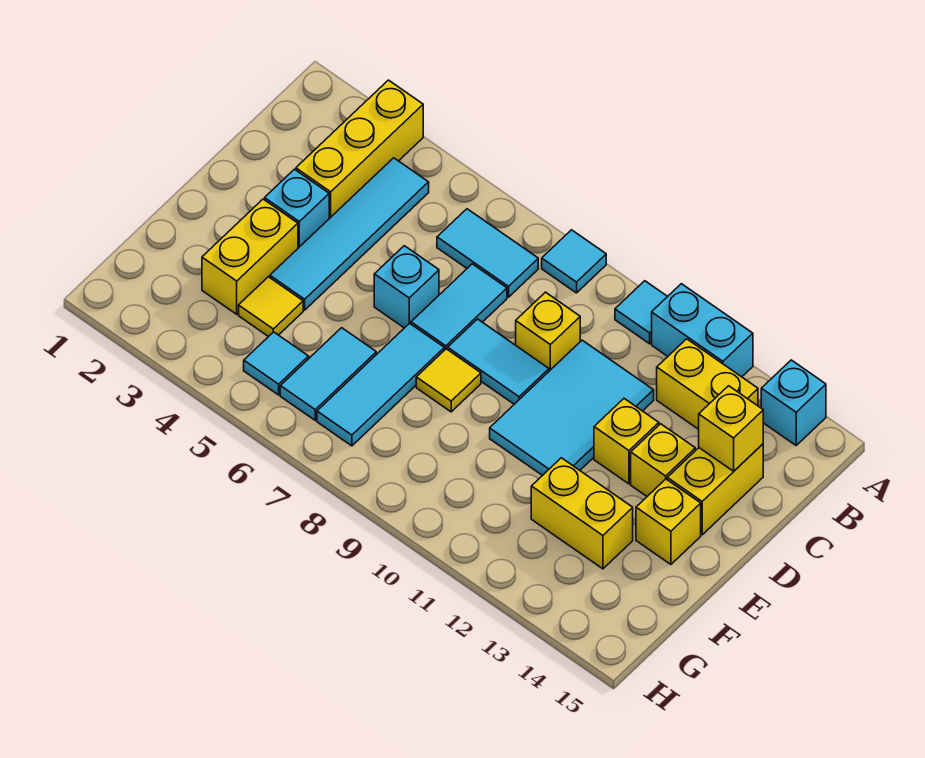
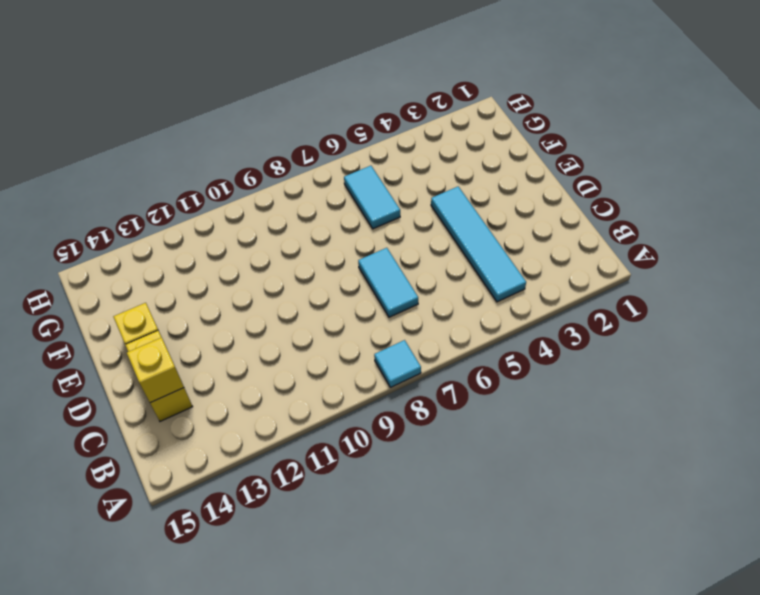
none -> yellow 1x3 brick [296,80,423,219]
none -> cyan 1x1 tile [615,281,668,344]
none -> cyan 1x2 brick [652,284,753,377]

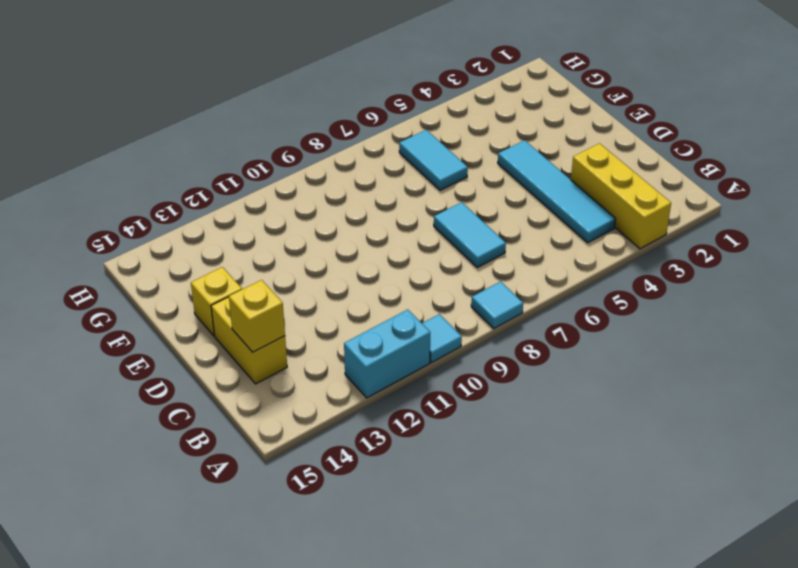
none -> cyan 1x1 brick [761,360,826,445]
none -> cyan 1x2 tile [437,209,538,297]
none -> yellow 1x2 brick [657,339,758,429]

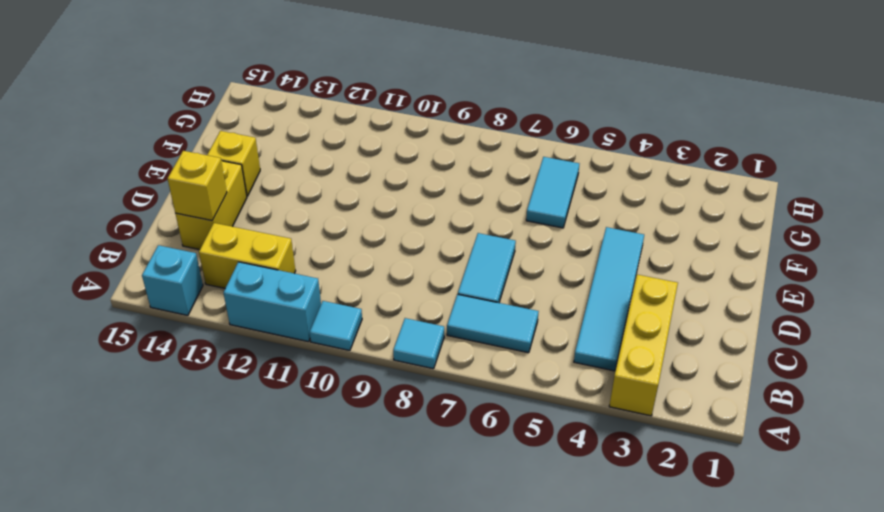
none -> yellow 1x1 brick [516,292,580,371]
none -> cyan 2x3 tile [490,340,654,476]
none -> cyan 1x1 brick [265,169,329,248]

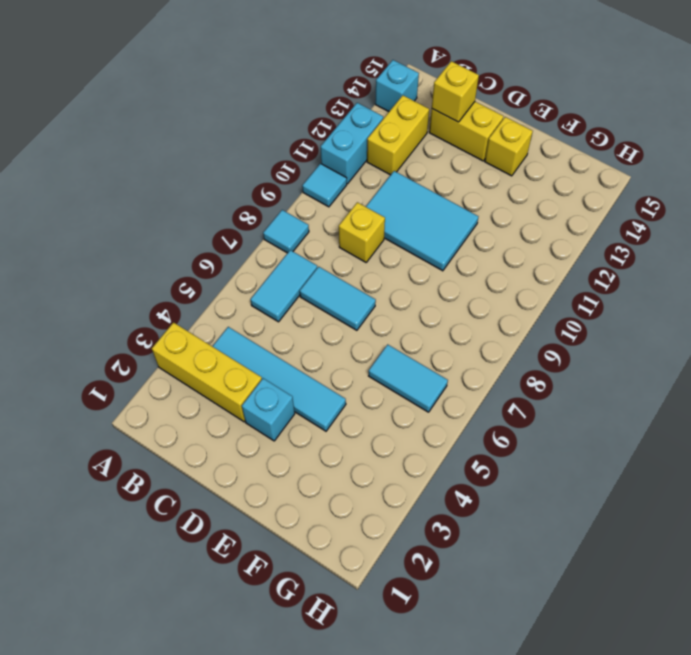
none -> cyan 1x1 brick [374,246,439,328]
none -> cyan 1x2 tile [448,319,549,404]
none -> yellow 1x1 brick [594,399,659,484]

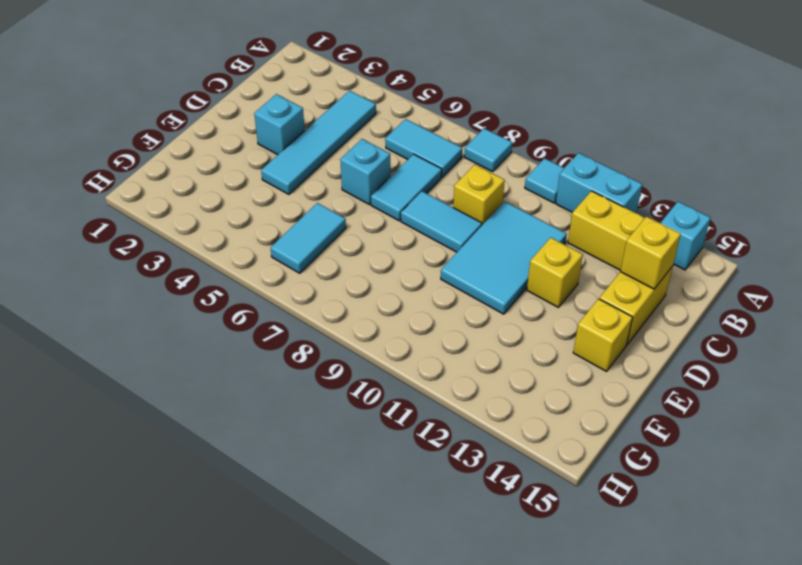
none -> yellow 1x3 brick [296,80,423,219]
none -> yellow 1x1 brick [631,424,695,496]
none -> yellow 1x2 brick [202,199,298,314]

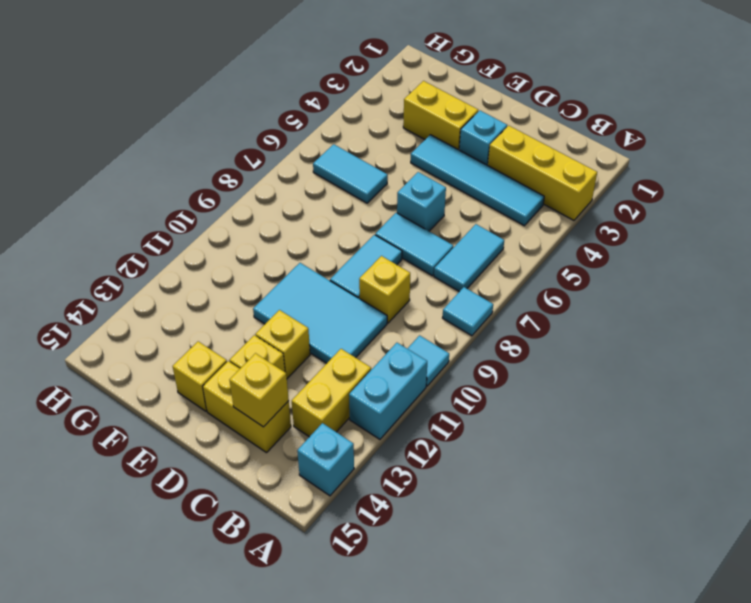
none -> cyan 1x3 tile [317,323,444,446]
none -> yellow 1x1 tile [416,349,481,412]
none -> yellow 1x1 tile [239,277,303,337]

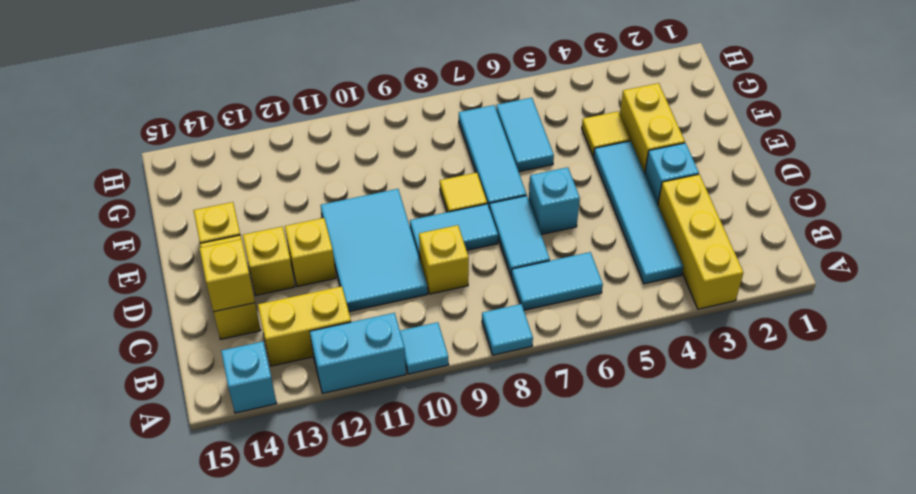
none -> yellow 1x2 brick [531,458,633,569]
none -> cyan 1x1 tile [244,332,309,395]

